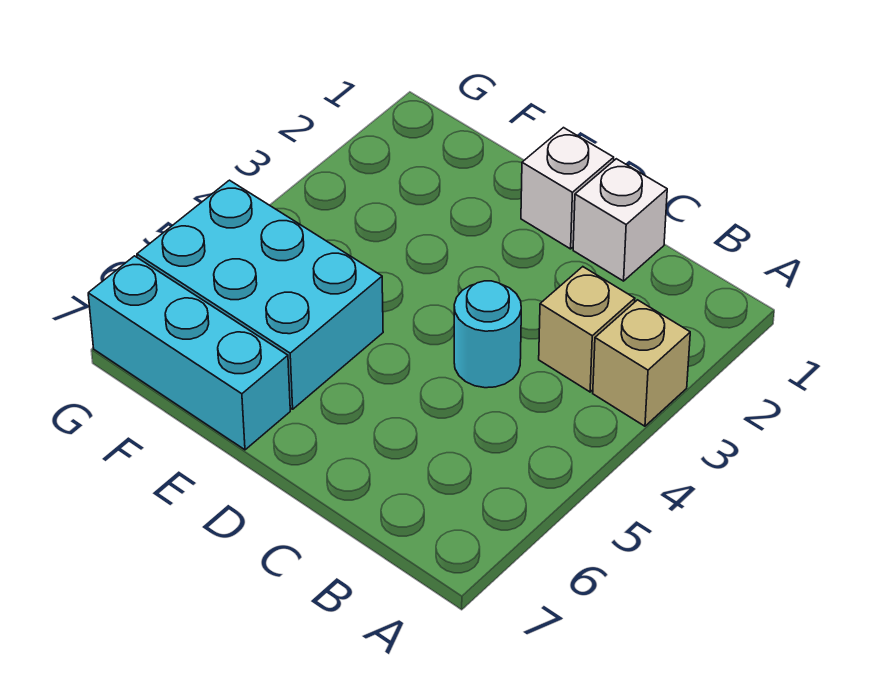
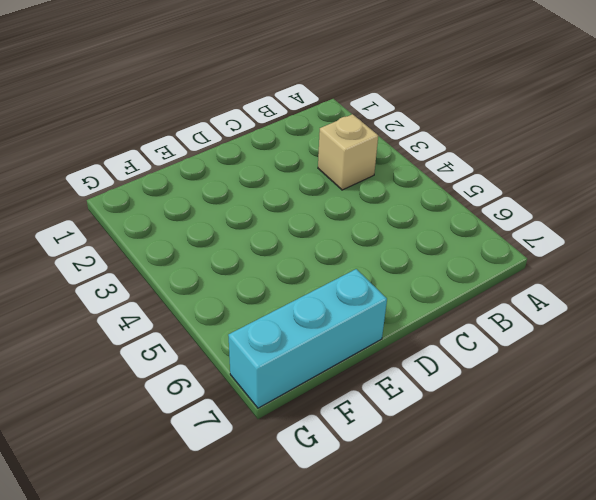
none -> tan 1x1 brick [593,300,690,426]
none -> white 1x1 brick [573,159,667,281]

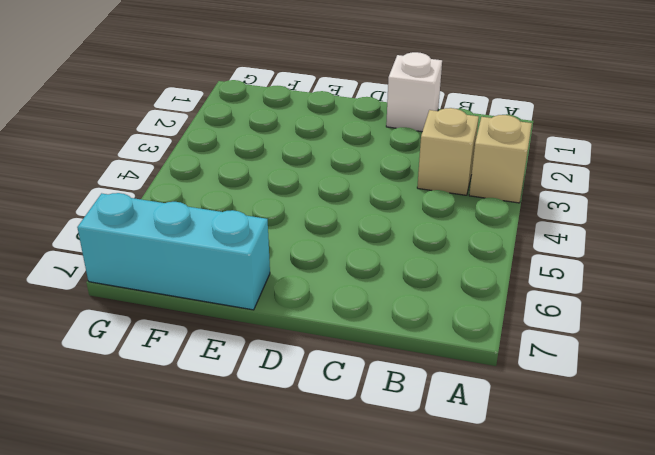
none -> cyan 1x1 round brick [454,281,521,388]
none -> white 1x1 brick [521,128,614,249]

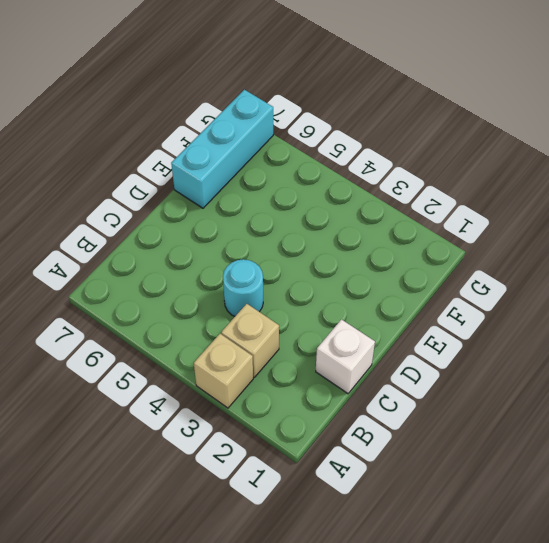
none -> white 1x1 brick [521,128,614,249]
none -> cyan 2x3 brick [137,180,383,409]

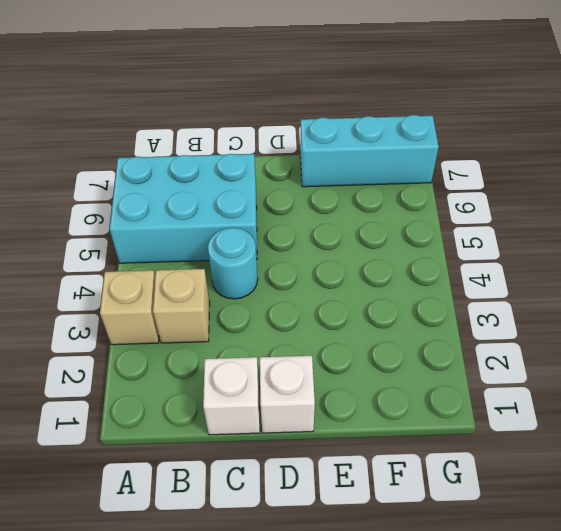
cyan 2x3 brick [110,154,257,263] -> cyan 2x3 brick moved to [137,180,383,409]

